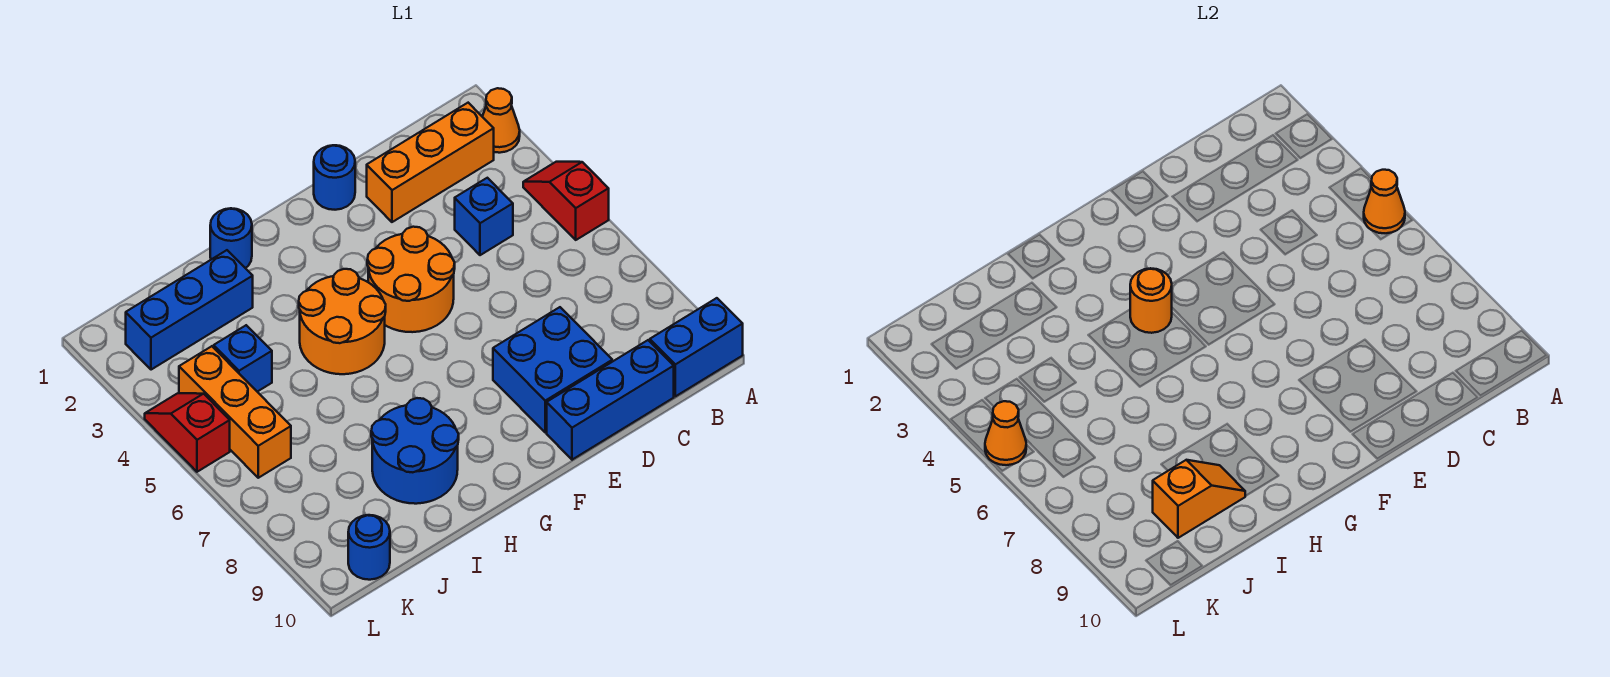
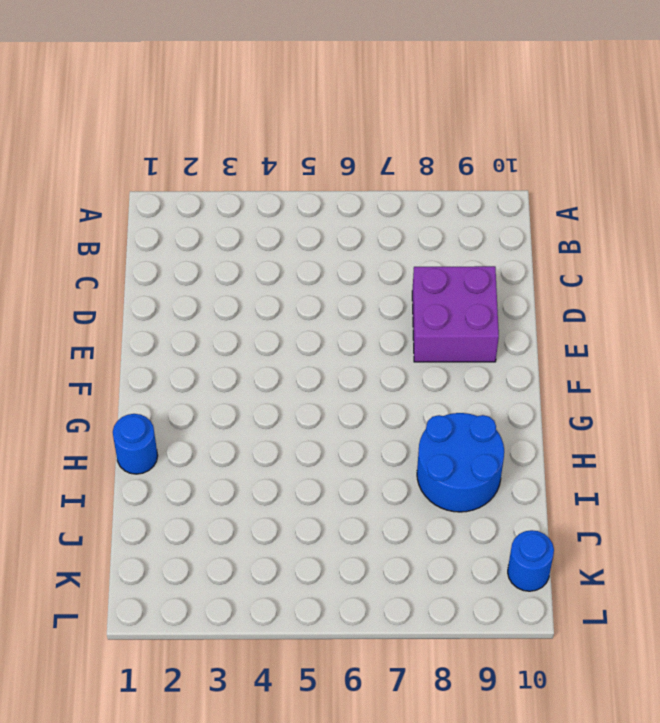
purple 2x2 brick [412,266,499,362] -> blue 2x2 brick [493,307,612,432]
none -> orange 1x1 cone [482,88,520,153]
none -> red 1x2 slope [523,162,609,240]
none -> blue 1x2 brick [650,298,743,396]

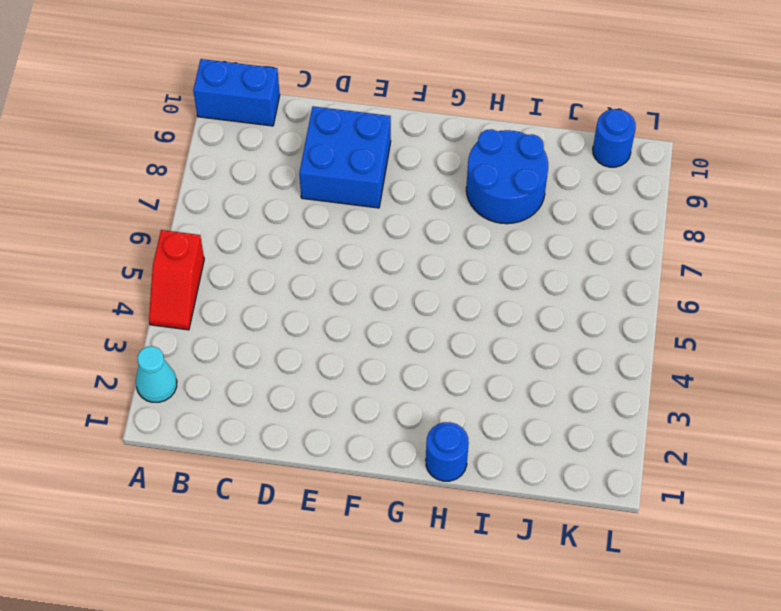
cyan 1x1 cone [136,346,177,402] -> orange 1x1 cone [482,88,520,153]
none -> orange 1x3 brick [367,103,494,222]
none -> blue 1x1 brick [455,178,513,255]
none -> blue 1x3 brick [547,340,674,460]

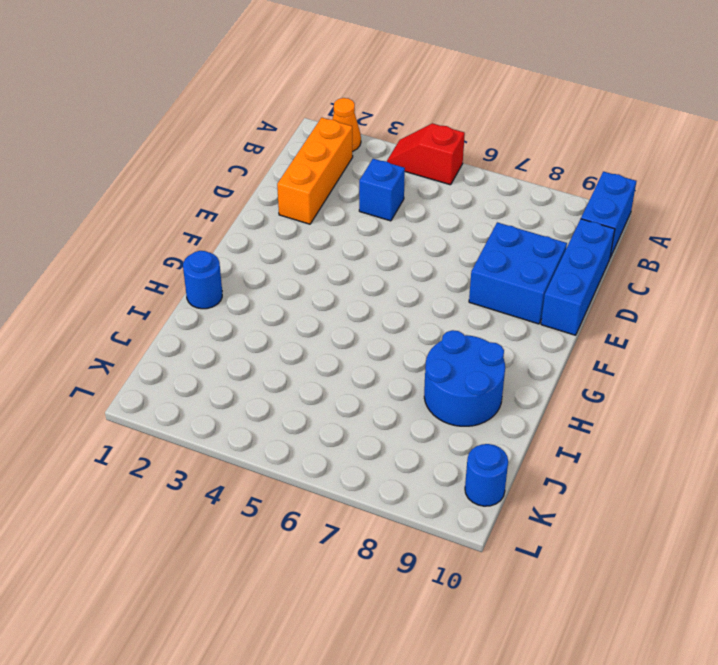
none -> blue 1x1 round brick [314,145,355,210]
none -> orange 2x2 round brick [367,227,455,332]
none -> orange 2x2 round brick [299,269,386,374]

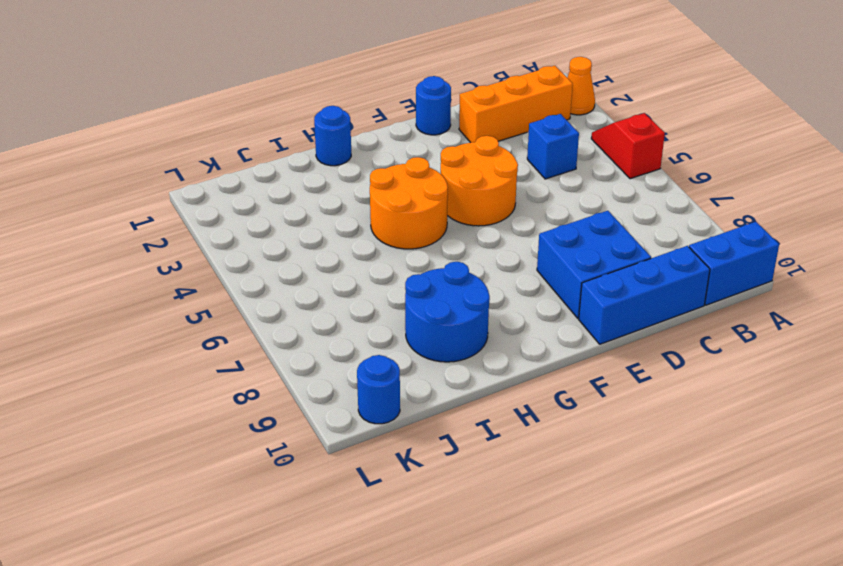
none -> blue 1x3 brick [126,250,253,370]
none -> blue 1x1 brick [214,325,272,392]
none -> orange 1x3 brick [179,346,291,478]

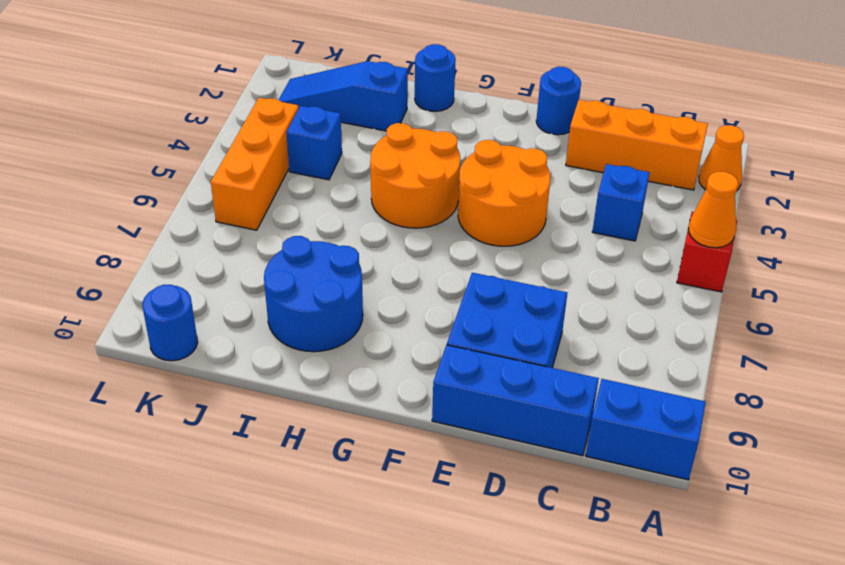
blue 1x3 slope [279,61,408,131] -> blue 1x3 brick [126,250,253,370]
none -> red 1x2 slope [145,393,230,472]
none -> orange 1x1 round brick [1130,268,1172,333]
none -> orange 1x2 slope [1153,460,1245,538]

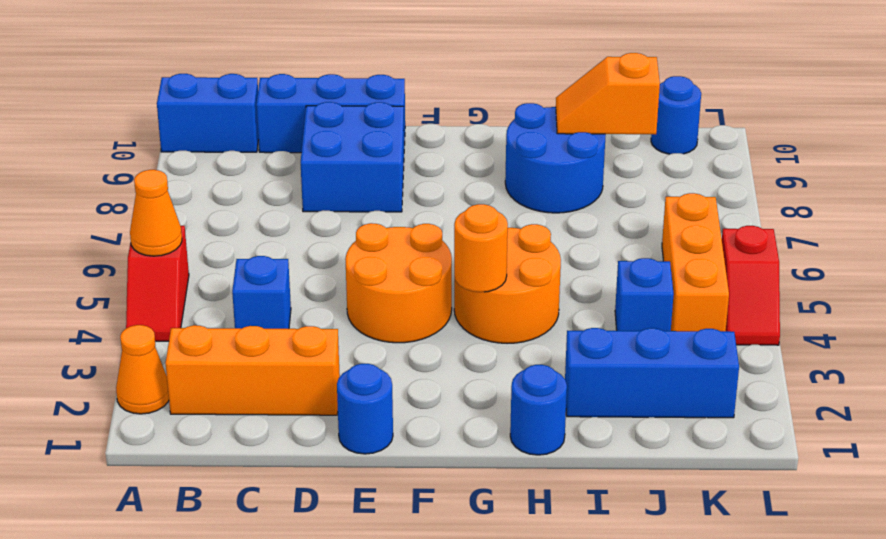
none -> orange 1x1 cone [985,401,1026,465]

